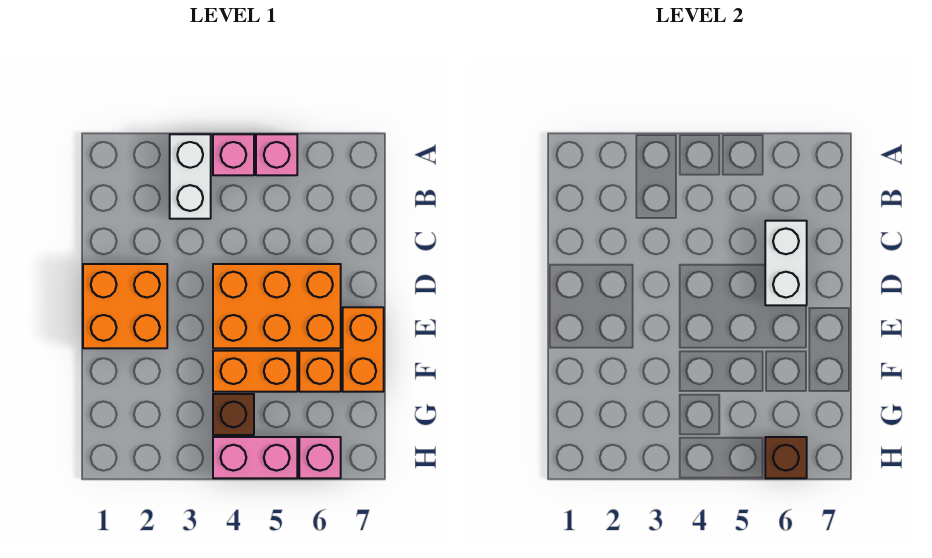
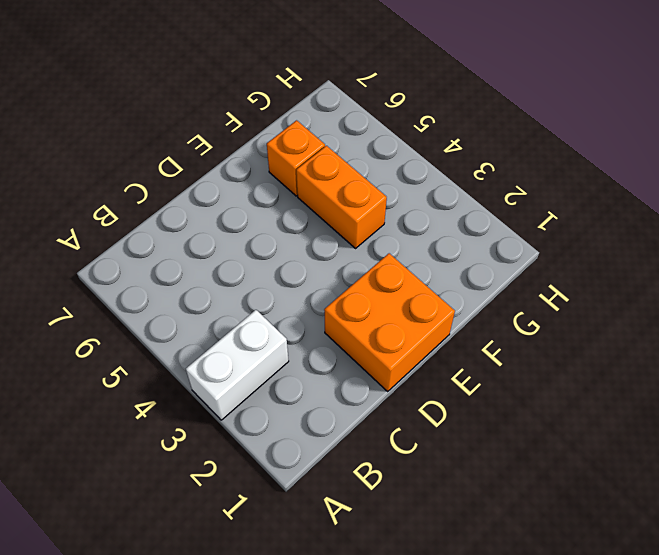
none -> pink 1x1 brick [213,134,254,175]
none -> pink 1x1 brick [256,134,297,175]
none -> orange 2x3 brick [213,264,341,348]

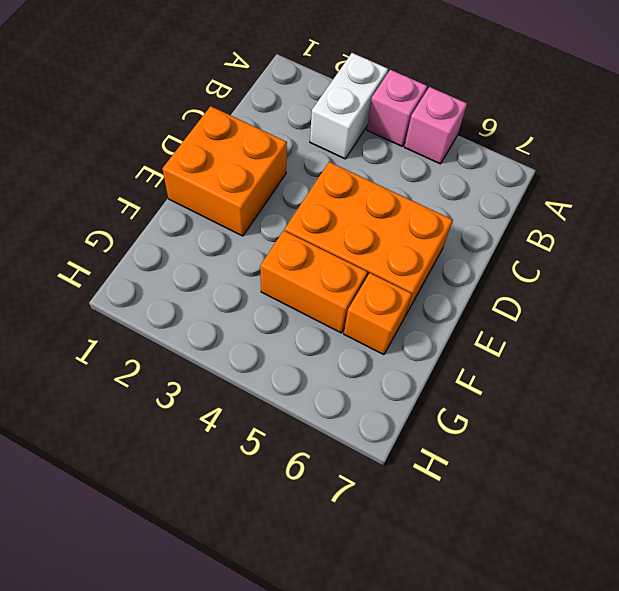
none -> orange 1x2 brick [343,307,384,392]
none -> brown 1x1 brick [213,394,254,435]
none -> pink 1x2 brick [213,437,297,478]

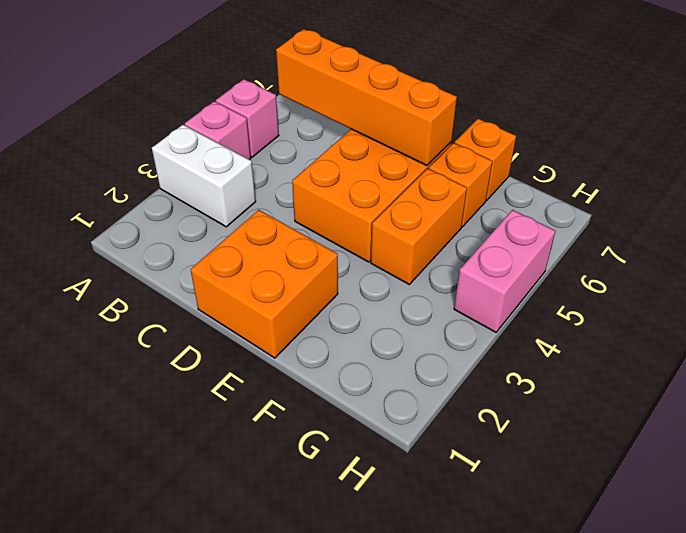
orange 1x4 brick [276,29,457,166] -> white 1x2 brick [765,221,807,305]
orange 1x1 brick [455,119,516,200] -> orange 1x2 brick [343,307,384,392]
none -> brown 1x1 brick [213,394,254,435]
none -> pink 1x1 brick [299,437,341,478]
none -> brown 1x1 brick [765,437,807,478]

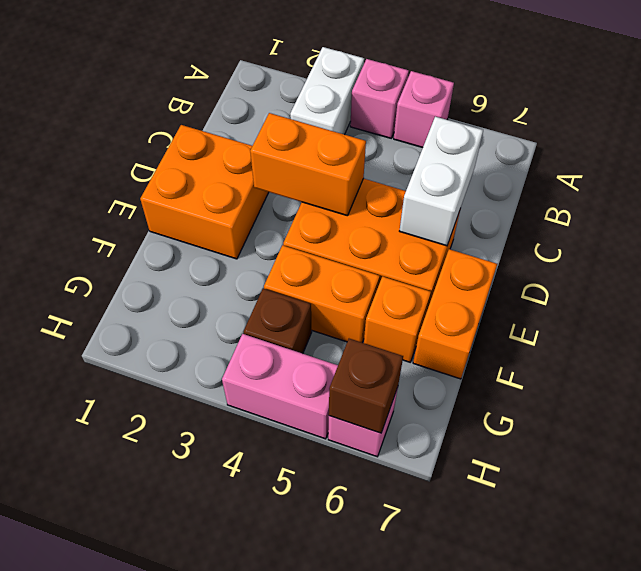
orange 1x2 brick [250,113,366,216] -> none

